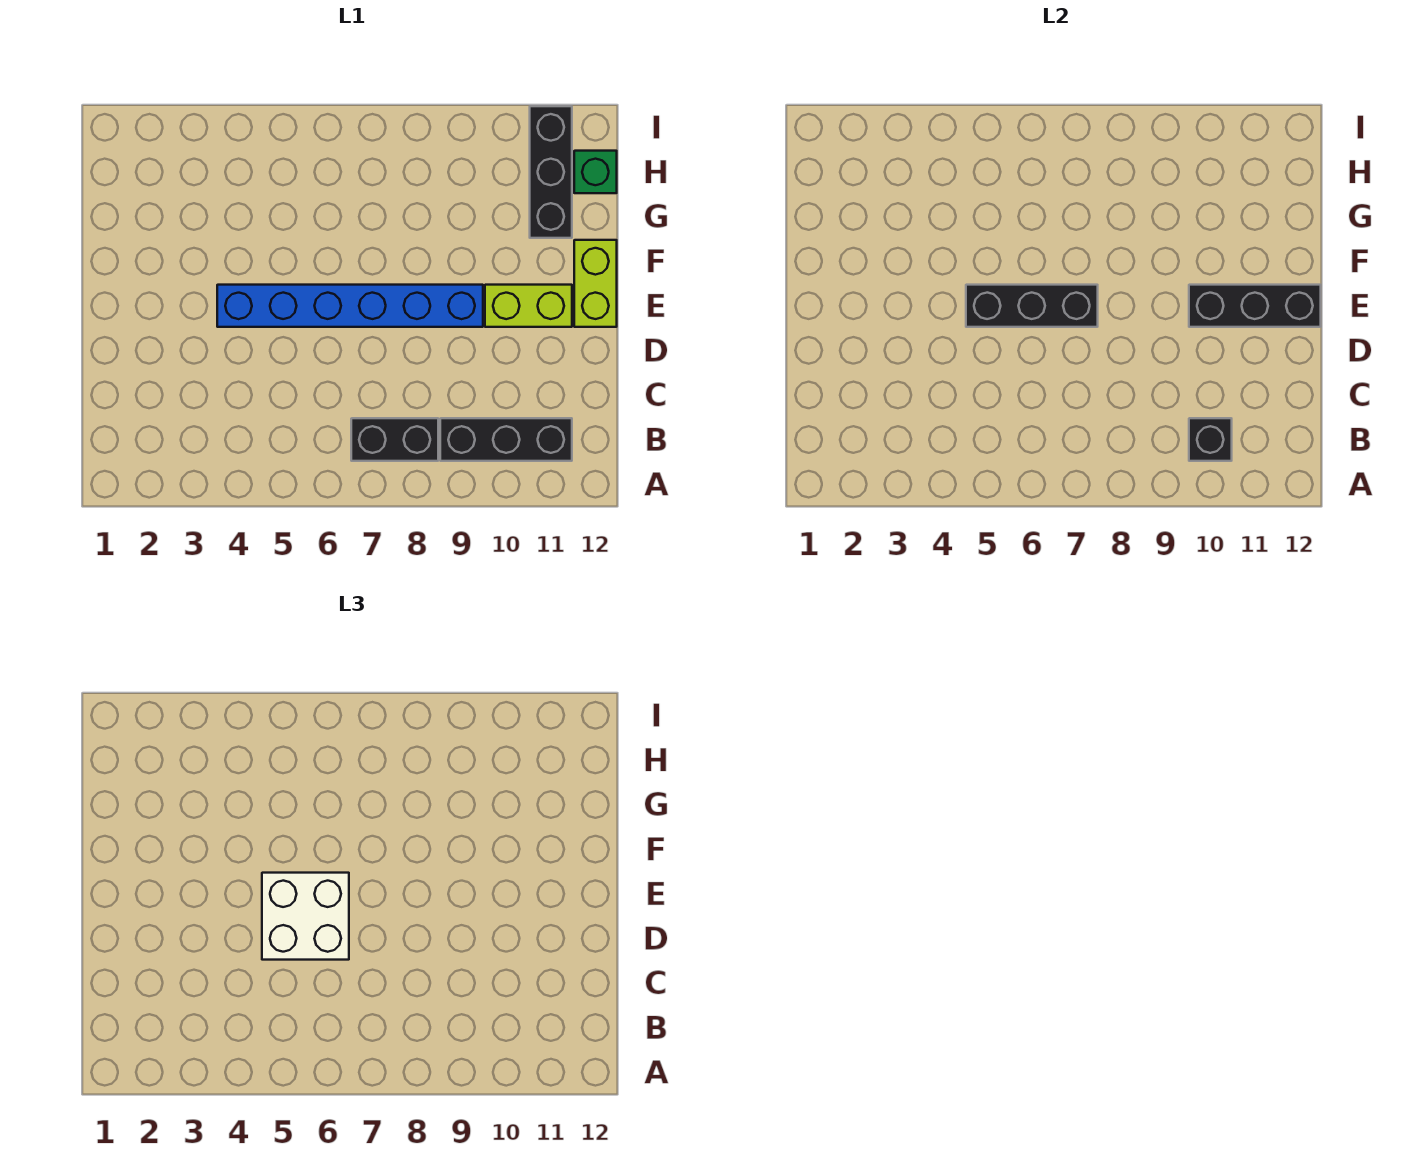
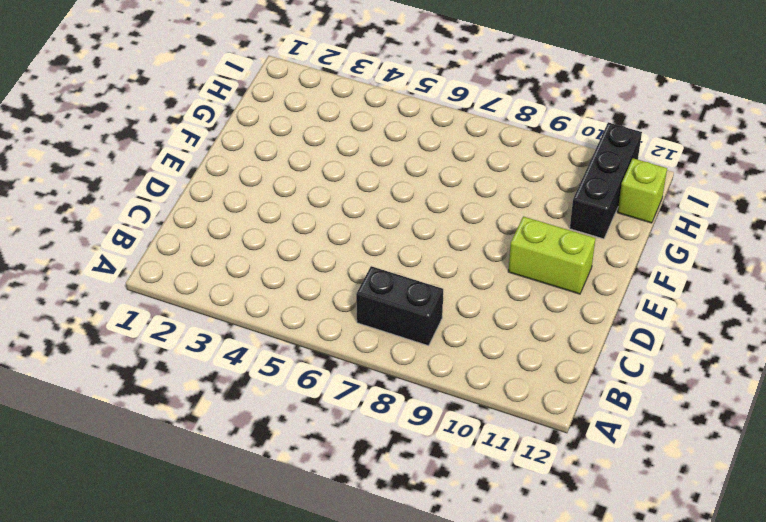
lime 1x1 brick [617,158,667,223] -> green 1x1 brick [574,151,617,193]
none -> black 1x3 brick [440,418,572,461]
none -> blue 1x6 brick [217,285,483,327]

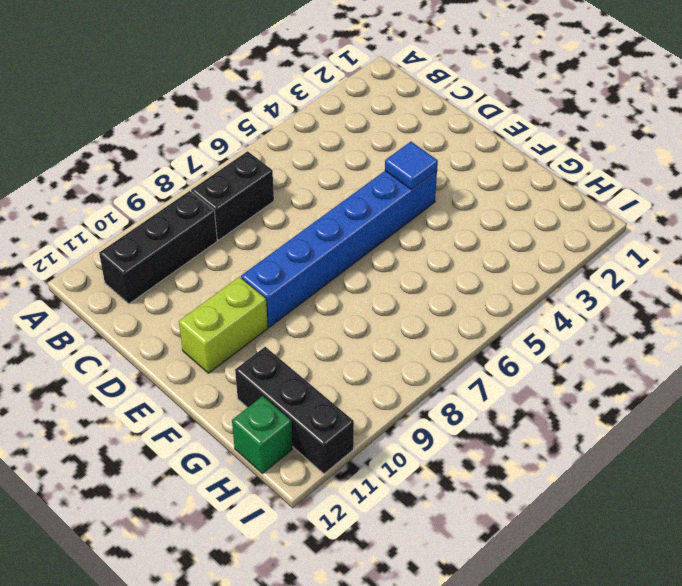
blue 1x1 tile [385,142,438,190] -> none
none -> lime 1x2 brick [574,240,617,327]
none -> black 1x1 brick [1189,418,1232,461]

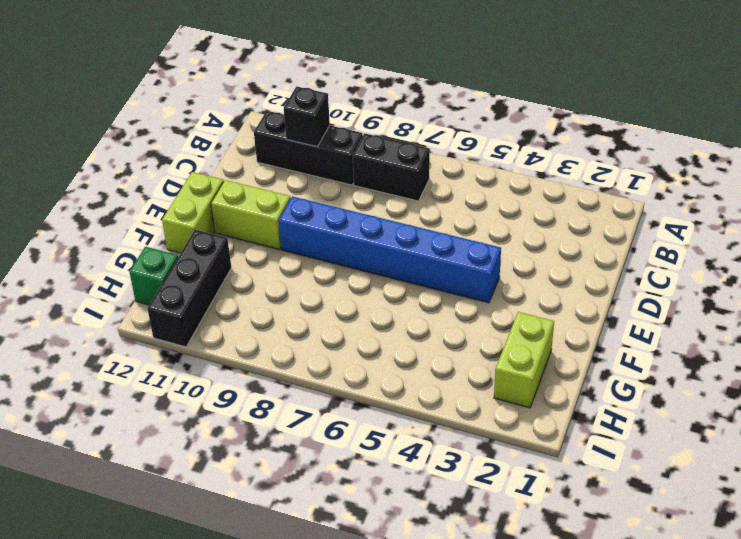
lime 1x2 brick [494,312,554,408] -> none
none -> black 1x3 brick [966,285,1098,327]
none -> black 1x3 brick [1189,285,1321,327]

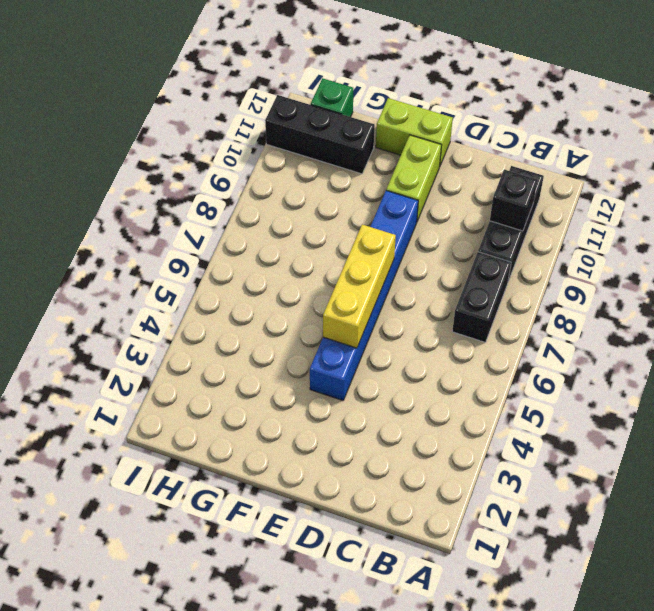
yellow 1x3 brick [323,225,396,348] -> black 1x3 brick [966,285,1098,327]
none -> black 1x3 brick [1189,285,1321,327]
none -> white 2x2 brick [262,873,349,960]

